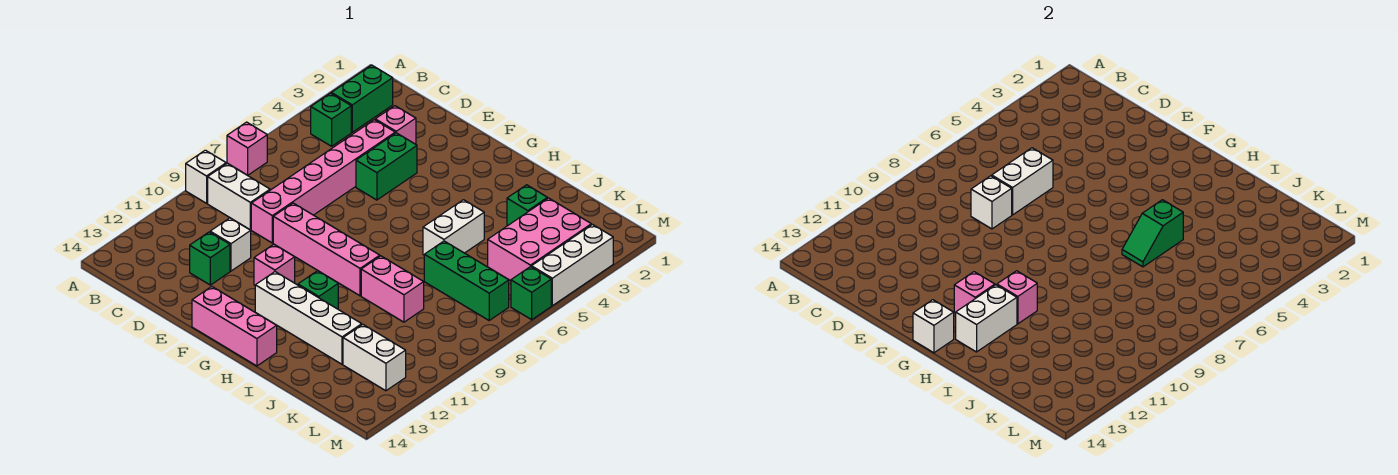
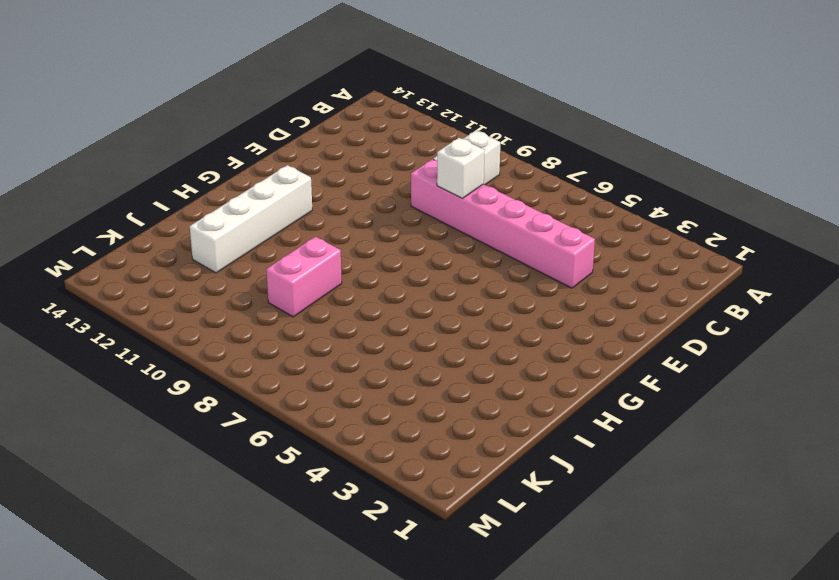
none -> pink 1x1 brick [227,122,267,175]
none -> white 1x1 brick [186,150,226,203]
none -> green 1x2 brick [331,65,393,132]
none -> green 1x1 brick [311,93,351,146]

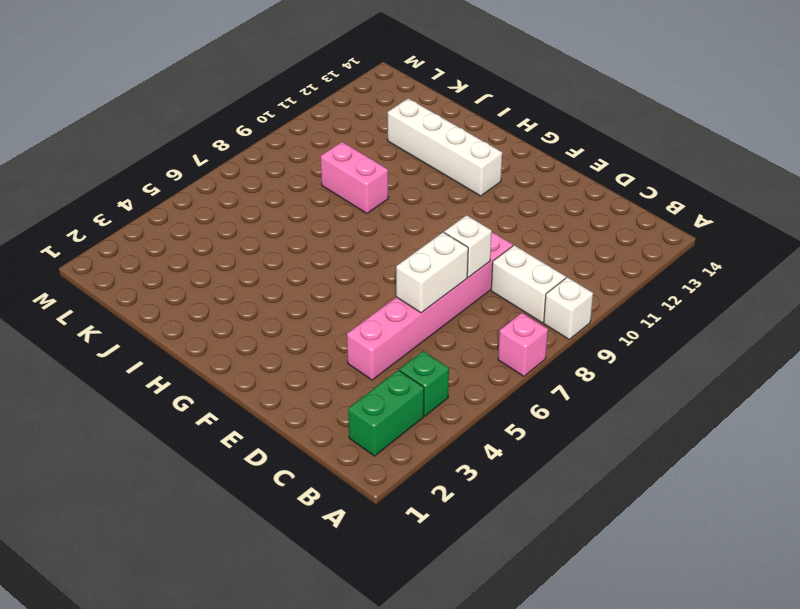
none -> pink 1x1 brick [375,106,416,144]
none -> white 1x1 brick [210,218,251,271]
none -> green 1x1 brick [190,232,230,285]
none -> green 1x2 brick [356,133,417,200]

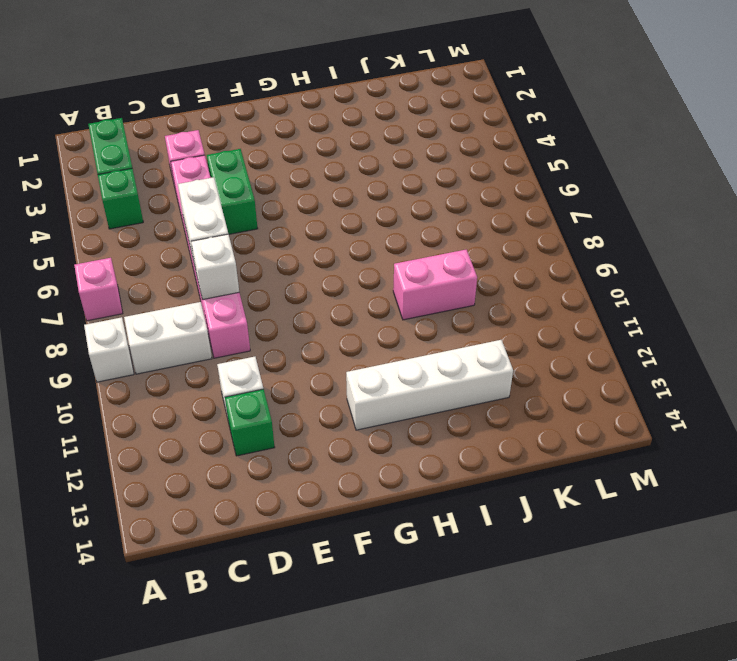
none -> pink 1x4 brick [273,203,380,296]
none -> pink 1x1 brick [254,244,295,285]
none -> pink 1x3 brick [192,287,277,366]
none -> green 1x1 brick [298,271,338,309]

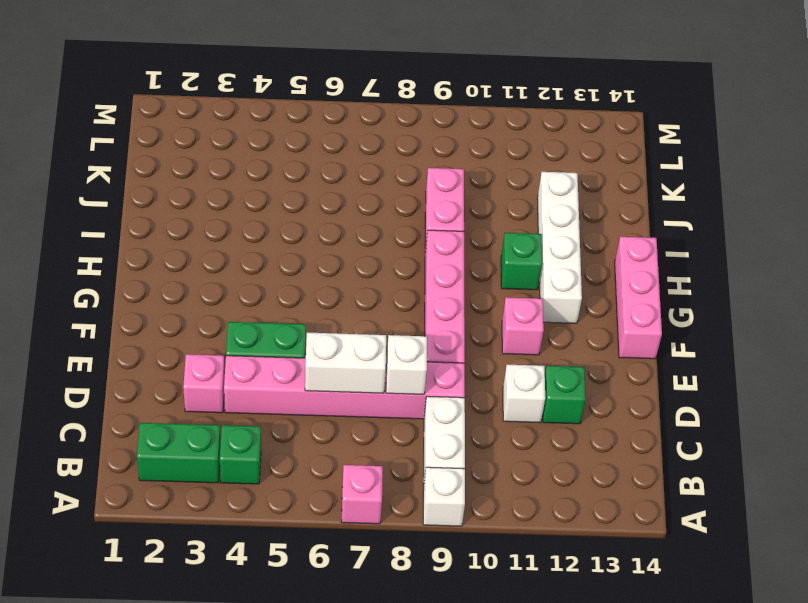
none -> white 1x2 brick [423,200,484,255]
none -> green 1x1 brick [507,185,548,226]
none -> green 1x3 brick [424,241,509,320]
none -> pink 2x3 brick [488,198,591,281]

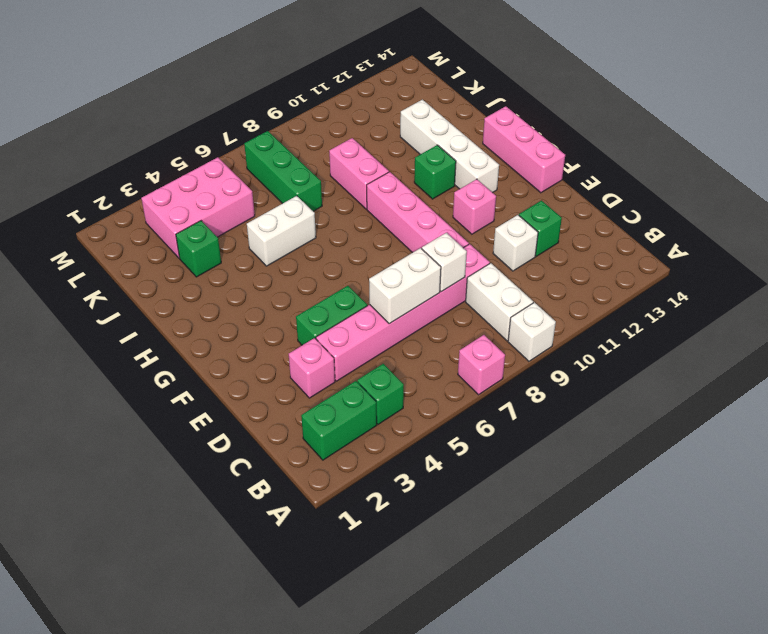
none -> white 1x2 brick [343,324,406,391]
none -> white 1x3 brick [532,225,613,306]
none -> green 1x1 brick [511,266,551,320]
none -> pink 1x1 brick [954,272,995,313]

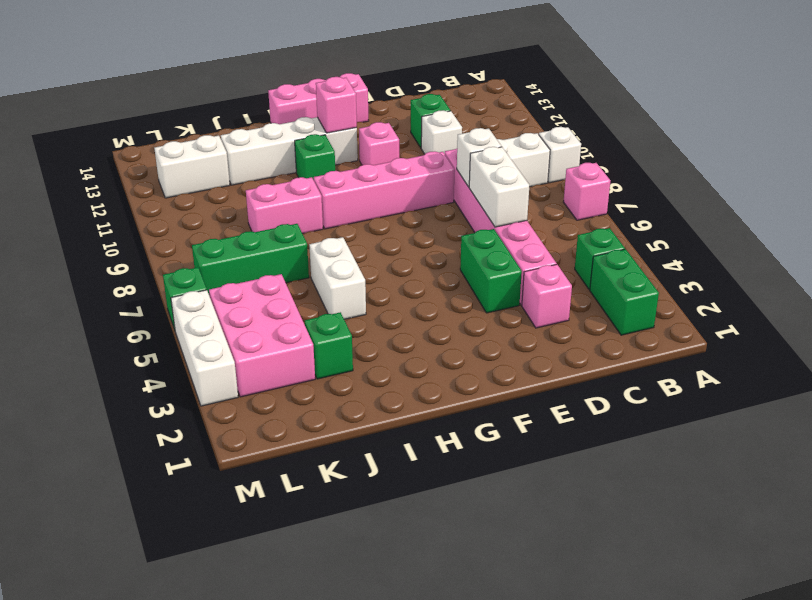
none -> white 1x1 brick [913,300,954,353]
none -> pink 1x1 brick [997,271,1037,324]
none -> white 1x2 brick [956,285,1017,352]
none -> green 1x2 slope [1122,200,1183,267]

